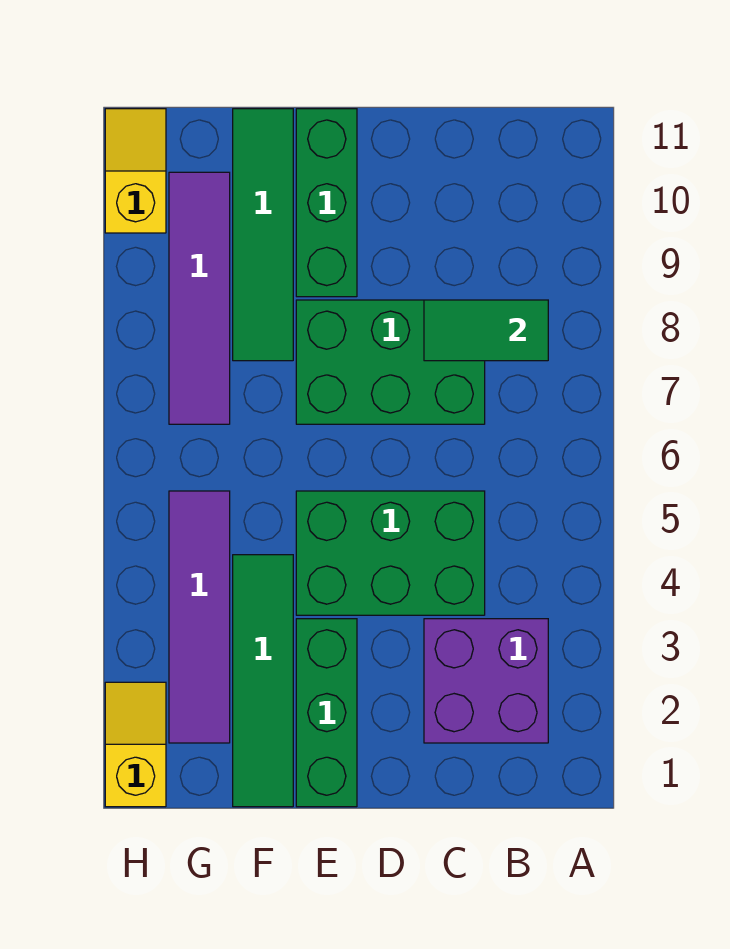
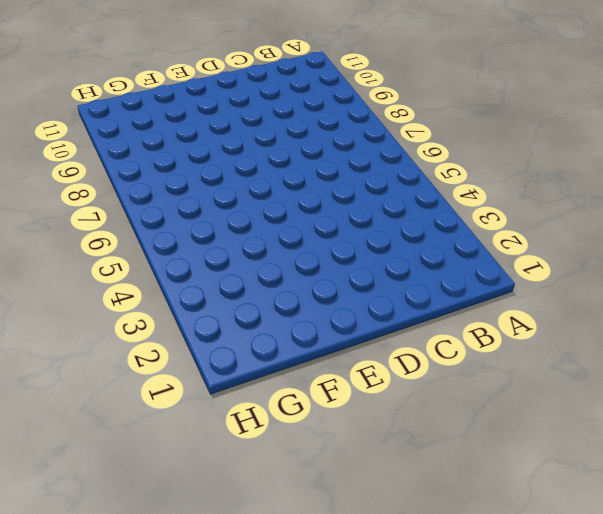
none -> purple 2x2 brick [424,619,548,743]
none -> green 2x3 brick [296,491,485,615]
none -> green 2x3 brick [296,300,485,424]

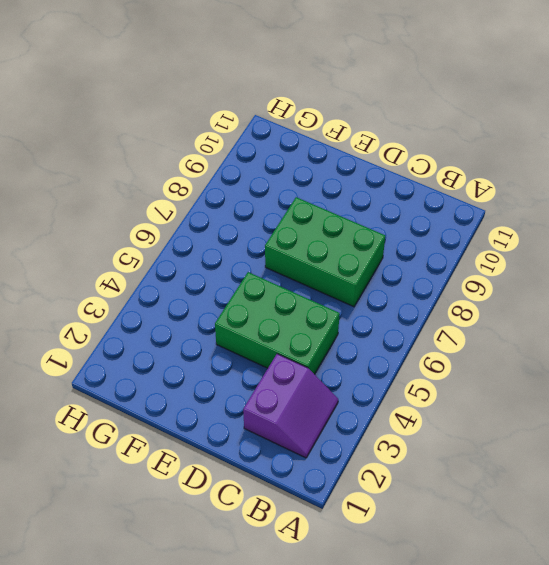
purple 2x2 slope [243,354,338,458] -> purple 2x2 brick [424,619,548,743]
none -> green 1x3 brick [296,619,357,807]
none -> green 1x3 brick [296,109,357,297]
none -> green 1x4 tile [233,555,293,807]

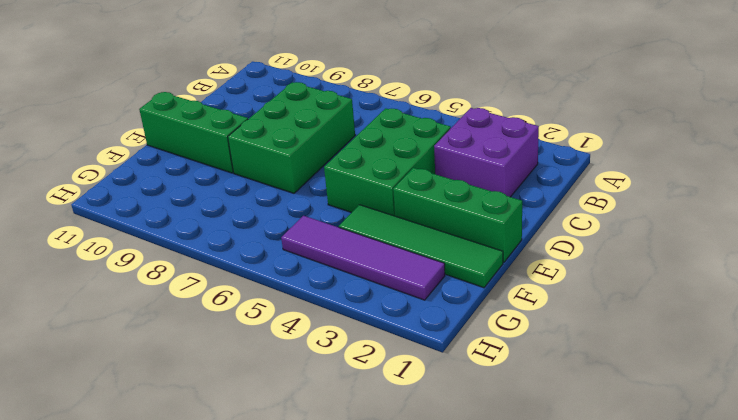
none -> green 1x4 tile [233,109,293,361]
none -> purple 1x4 tile [169,172,230,424]
none -> yellow 1x2 slope [105,682,166,807]

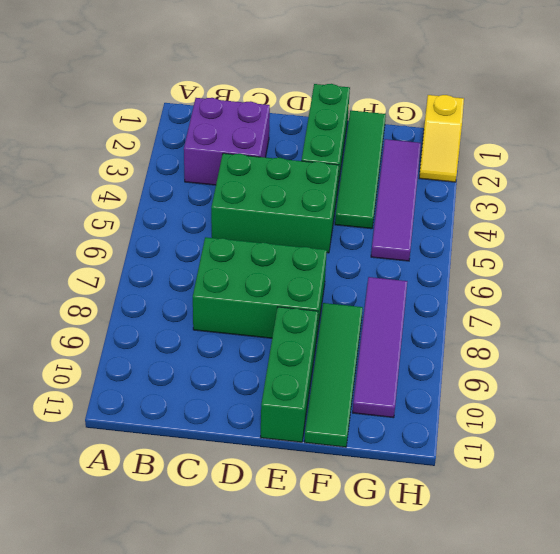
none -> yellow 1x2 slope [105,109,166,233]
none -> green 1x2 tile [424,300,548,361]

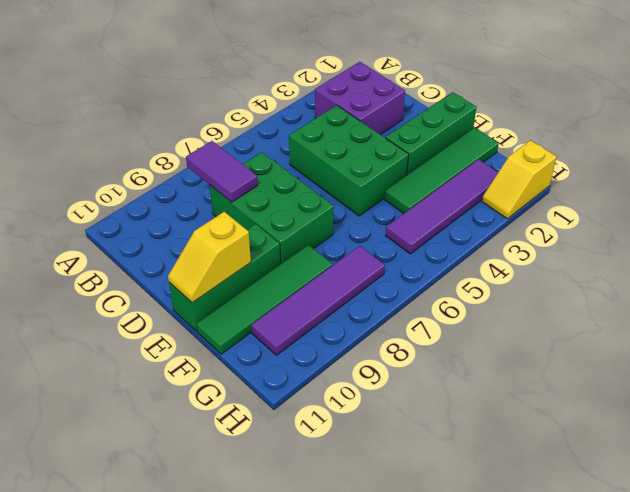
purple 1x2 tile [186,141,258,202] -> green 1x2 tile [424,300,548,361]
yellow 1x2 slope [168,212,251,303] -> yellow 1x2 slope moved to [105,109,166,233]

